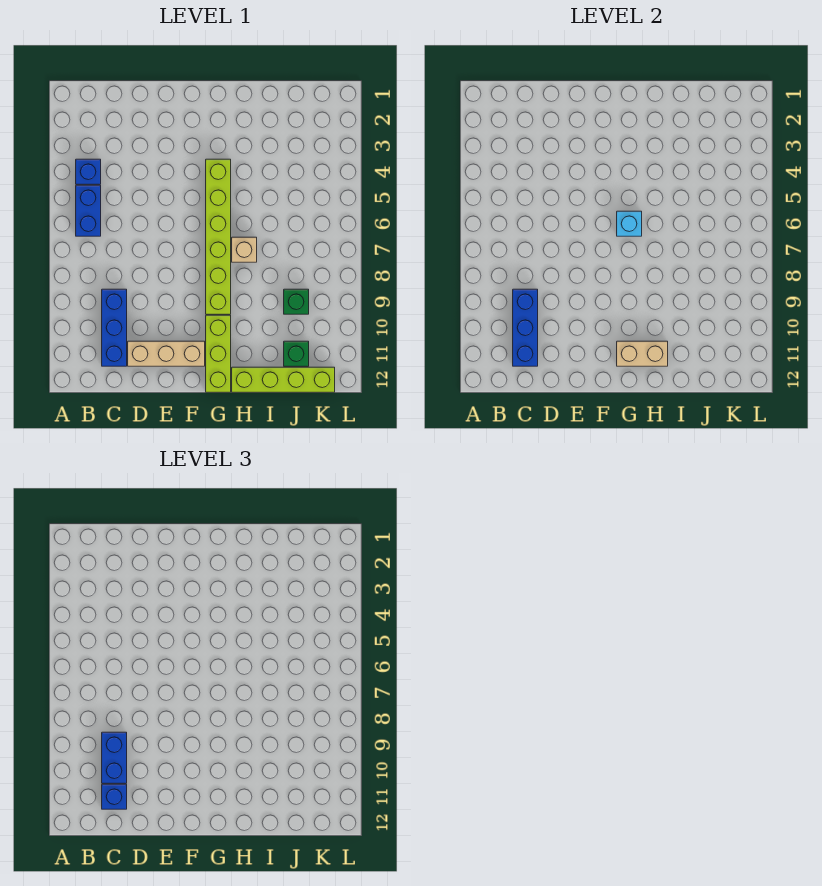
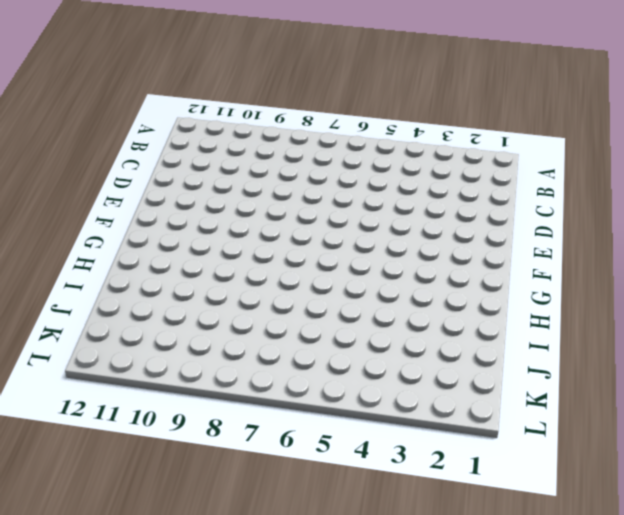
none -> blue 1x1 brick [76,159,101,184]
none -> blue 1x2 brick [76,185,101,236]
none -> blue 1x3 brick [102,289,127,366]

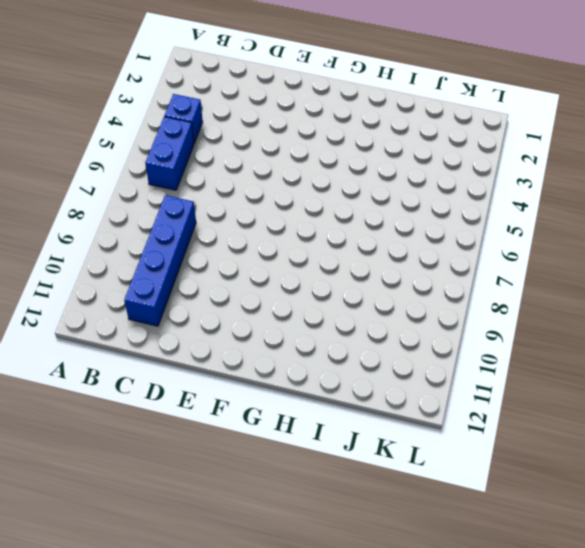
blue 1x4 brick [124,195,196,326] -> blue 1x3 brick [102,289,127,366]
none -> tan 1x3 brick [128,341,205,366]
none -> lime 1x6 brick [206,159,231,314]
none -> lime 1x3 brick [206,315,231,392]

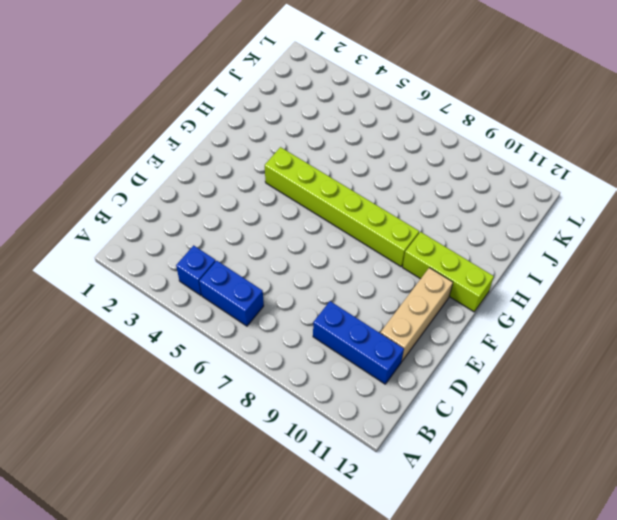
none -> tan 1x1 brick [232,237,257,262]
none -> lime 1x4 brick [232,367,335,392]
none -> green 1x1 brick [284,289,309,314]

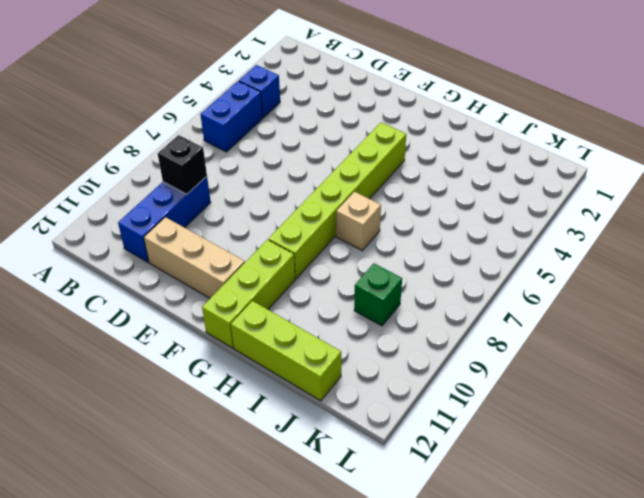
black 1x1 brick [158,135,207,194] -> blue 1x3 brick [513,289,538,366]
lime 1x3 brick [231,301,341,401] -> lime 1x4 brick [232,367,335,392]
none -> green 1x1 brick [284,341,309,366]
none -> cyan 1x1 brick [617,211,642,236]
none -> tan 1x2 brick [617,341,668,366]

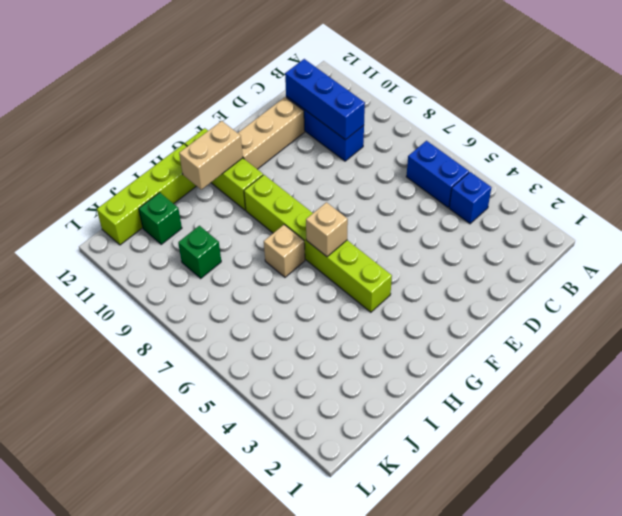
tan 1x1 brick [306,202,348,257] -> cyan 1x1 brick [617,211,642,236]
none -> blue 1x2 brick [102,732,127,783]
none -> blue 1x1 brick [102,784,127,809]

